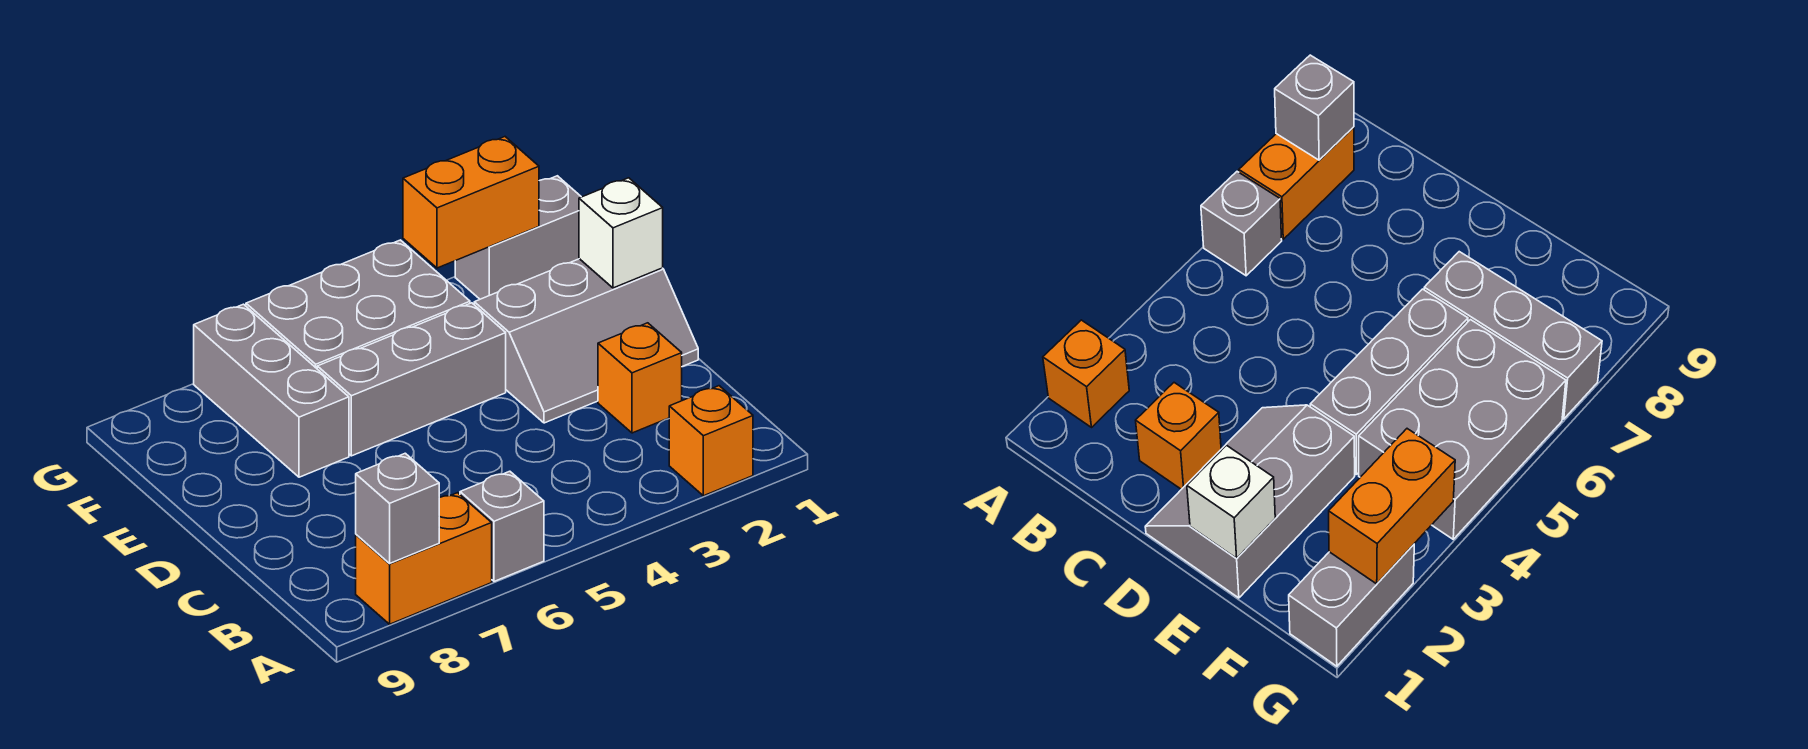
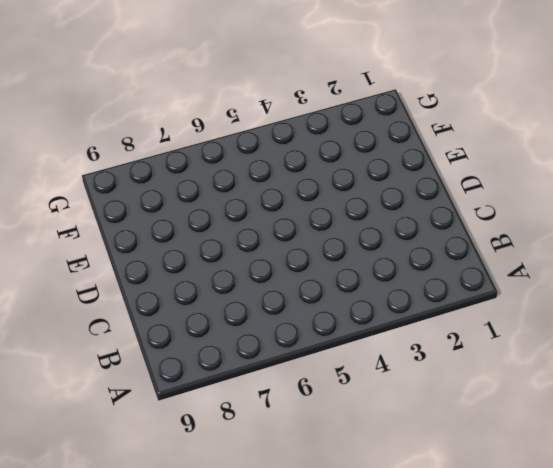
none -> orange 1x1 brick [669,386,753,496]
none -> grey 1x1 brick [460,471,544,581]
none -> orange 1x2 brick [356,493,492,624]

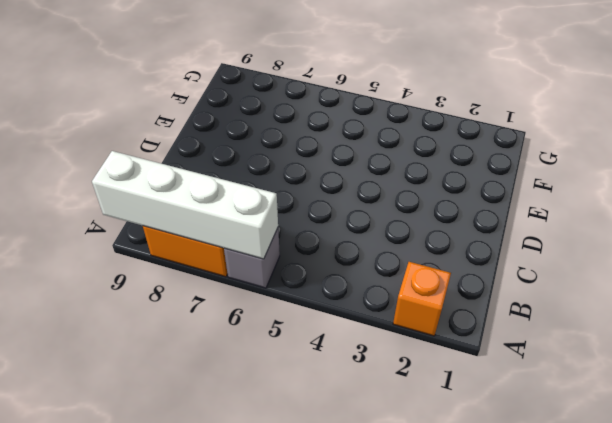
white 1x4 brick [92,151,278,259] -> grey 1x1 brick [356,453,439,563]
none -> orange 1x1 brick [598,323,682,433]
none -> grey 2x3 slope [474,259,698,423]
none -> grey 1x3 brick [317,303,506,456]

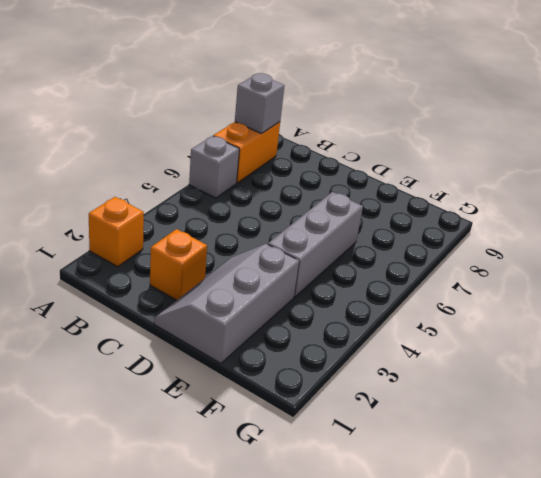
none -> grey 1x3 brick [194,304,349,477]
none -> grey 2x3 brick [246,240,470,368]
none -> grey 1x2 brick [455,176,581,299]

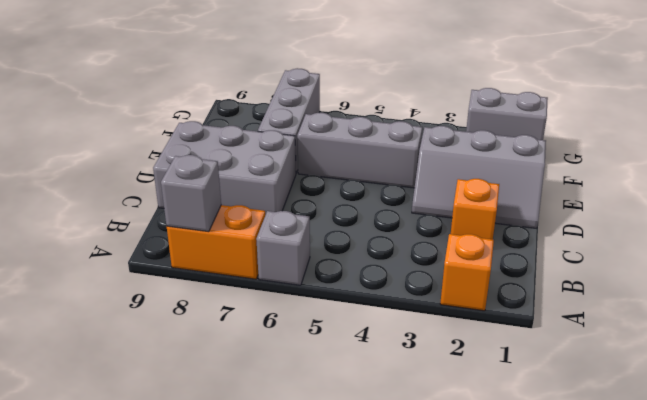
grey 2x3 brick [153,121,296,215] -> grey 2x3 brick moved to [246,240,470,368]
none -> white 1x1 brick [579,178,663,288]
none -> orange 1x2 brick [403,137,539,268]

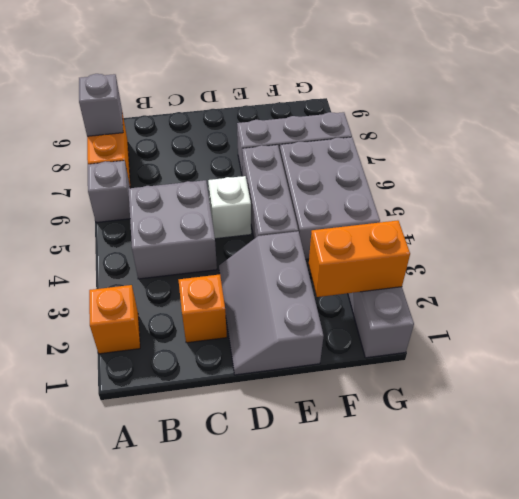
grey 2x2 brick [128,180,217,279] -> none
white 1x1 brick [208,176,251,239] -> white 1x1 brick moved to [579,178,663,288]
orange 1x2 brick [309,220,410,297] -> orange 1x2 brick turned to [403,137,539,268]

